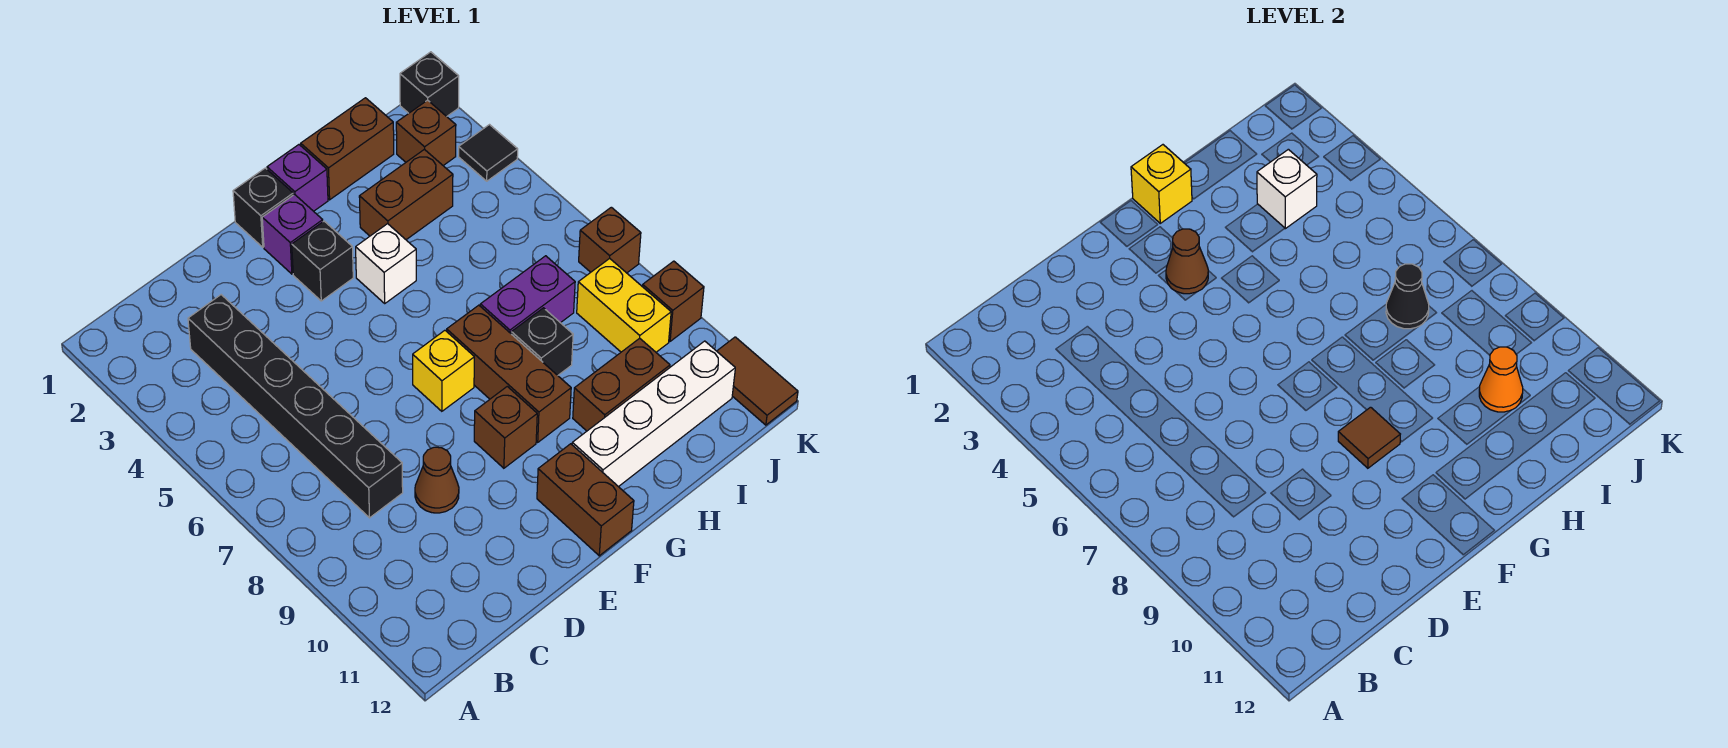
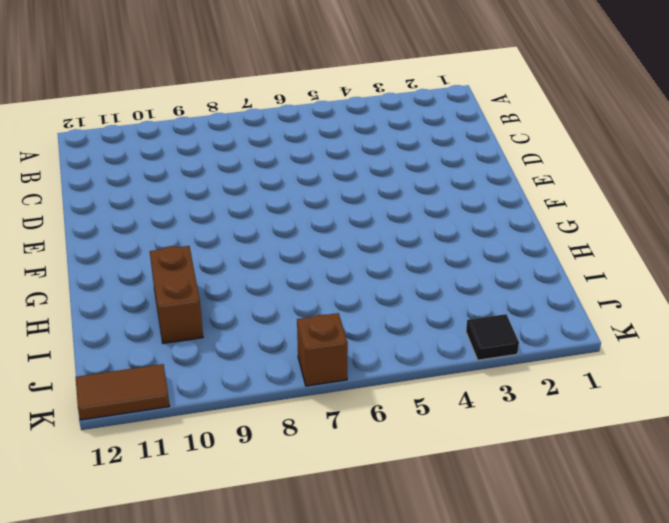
none -> black 1x6 brick [188,295,403,518]
none -> brown 1x1 cone [415,447,459,513]
none -> black 1x1 brick [233,168,293,247]
none -> purple 1x1 brick [262,194,323,274]

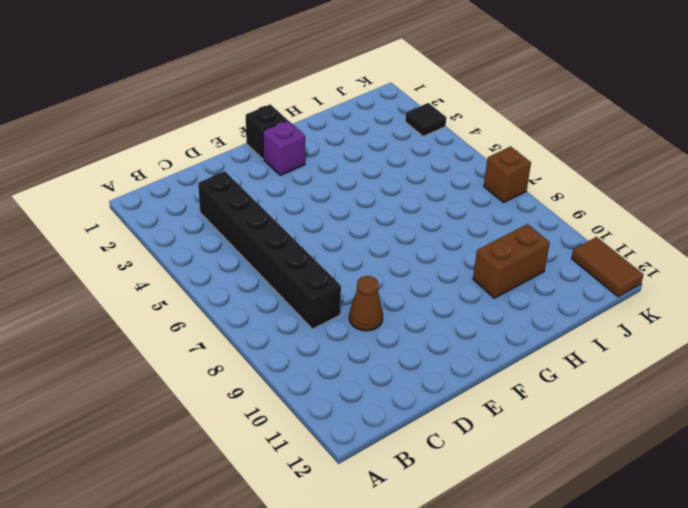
none -> black 1x1 brick [292,221,353,301]
none -> yellow 1x1 brick [413,330,474,411]
none -> brown 1x1 brick [474,387,537,468]
none -> brown 1x2 brick [537,444,634,556]

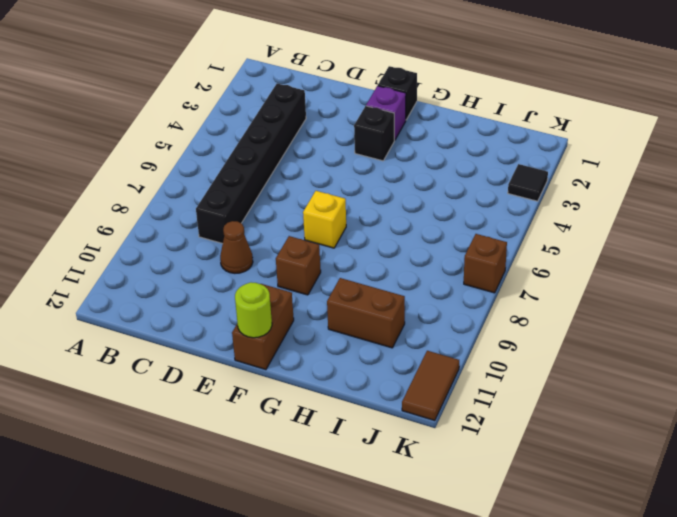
lime 1x1 round brick [235,282,272,338] -> none
none -> purple 1x1 brick [267,145,328,211]
none -> white 1x1 brick [356,224,416,303]
none -> brown 1x3 brick [447,305,571,442]
none -> white 1x4 brick [572,341,735,487]

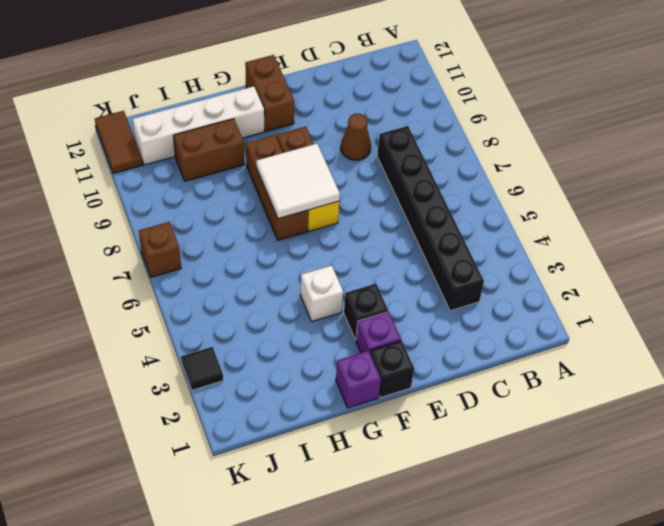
white 2x2 tile [256,144,340,219] -> none
none -> brown 1x2 brick [301,98,394,200]
none -> brown 1x2 brick [359,149,453,240]
none -> purple 1x2 brick [480,256,575,333]
none -> black 1x1 brick [511,308,573,375]

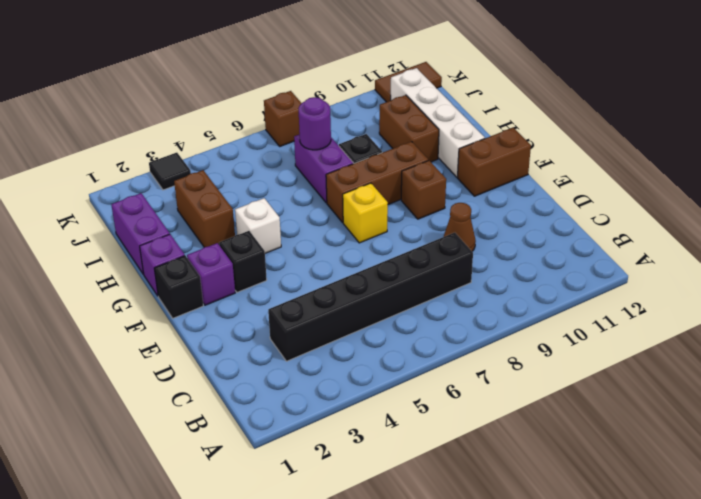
purple 1x2 brick [111,193,170,274] -> brown 1x2 brick [301,98,394,200]
purple 1x1 round brick [298,97,331,150] -> black 1x1 cone [1386,264,1429,329]
none -> brown 1x1 brick [396,100,456,165]
none -> yellow 1x2 brick [577,258,671,352]
none -> black 1x1 brick [400,52,459,116]
none -> brown 1x1 brick [643,261,704,341]

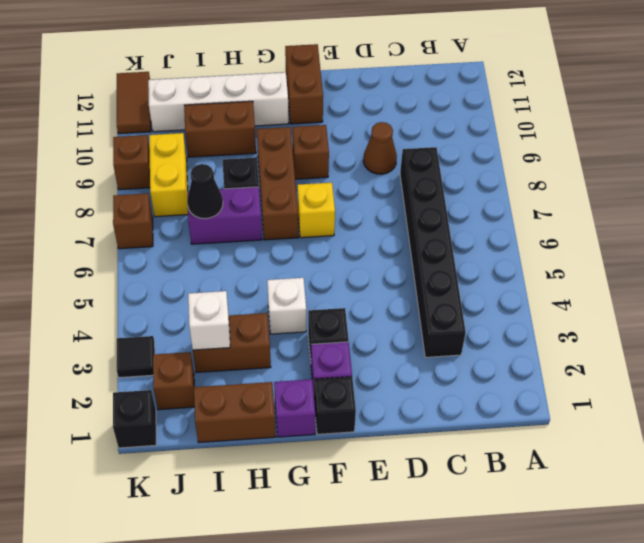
none -> brown 1x1 cone [1166,229,1208,294]
none -> brown 1x1 tile [1338,407,1400,468]
none -> yellow 1x1 brick [1131,145,1192,223]
none -> orange 1x1 cone [1479,347,1523,412]

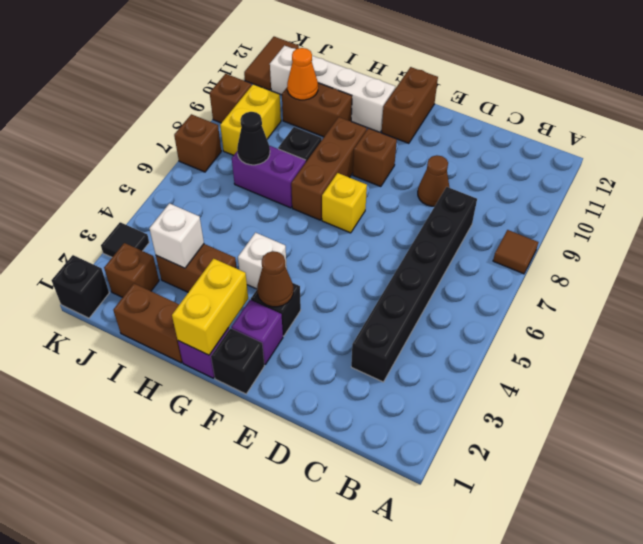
brown 1x1 tile [493,230,538,274] -> brown 1x1 tile moved to [1338,407,1400,468]
yellow 1x2 brick [172,259,248,355] -> yellow 1x1 brick [1131,145,1192,223]

